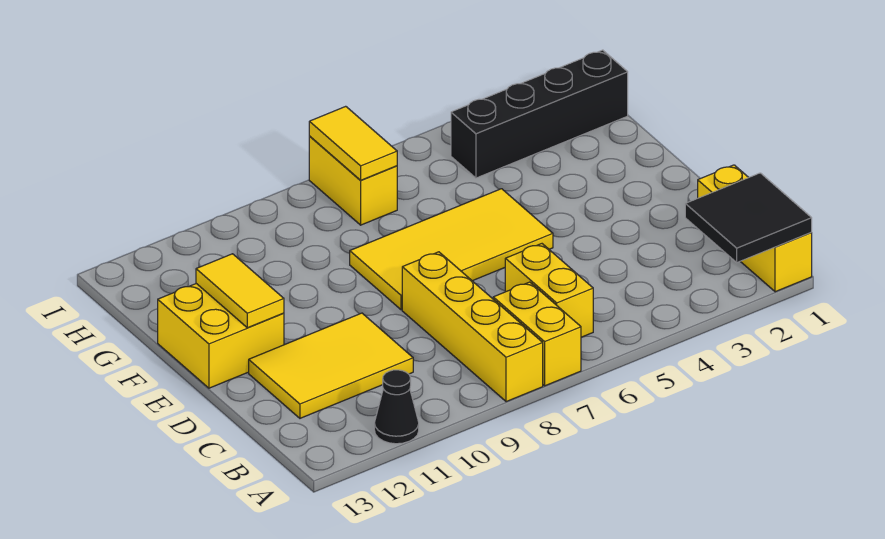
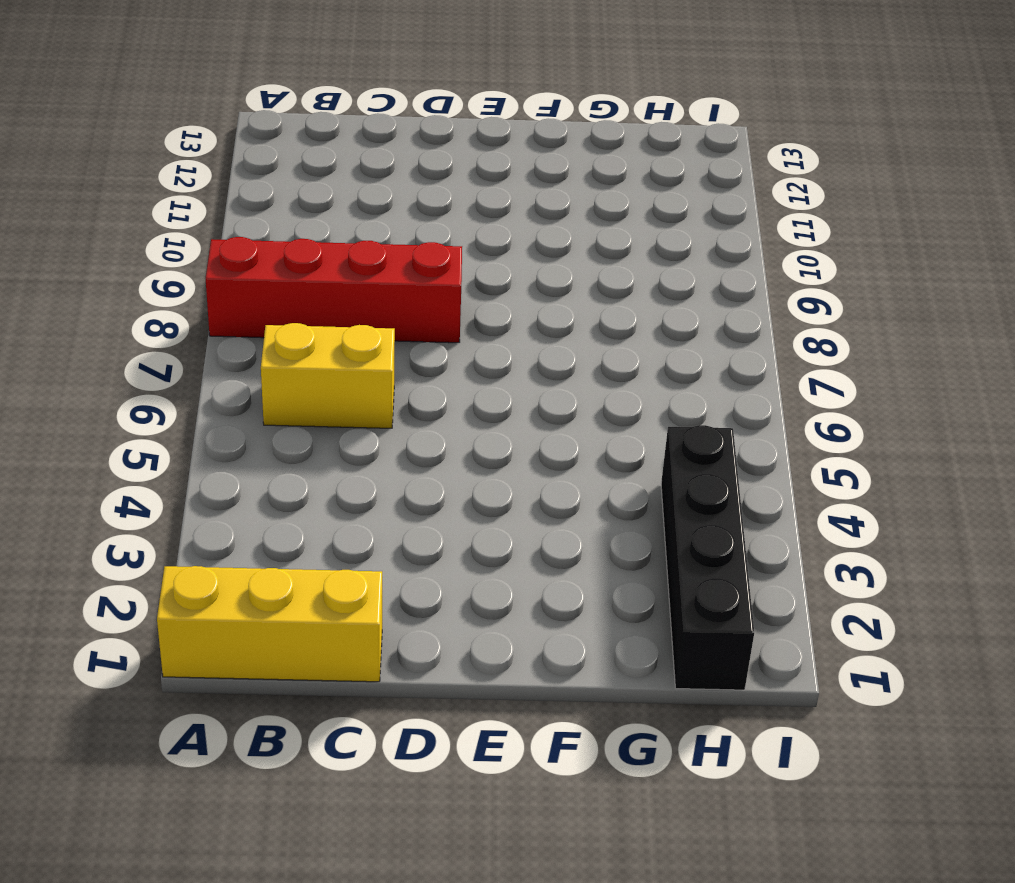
red 1x4 brick [206,237,462,343] -> yellow 1x4 brick [402,252,543,402]
none -> yellow 1x2 brick [493,282,581,386]
none -> black 1x1 cone [374,370,419,444]
none -> yellow 2x3 tile [249,313,413,418]

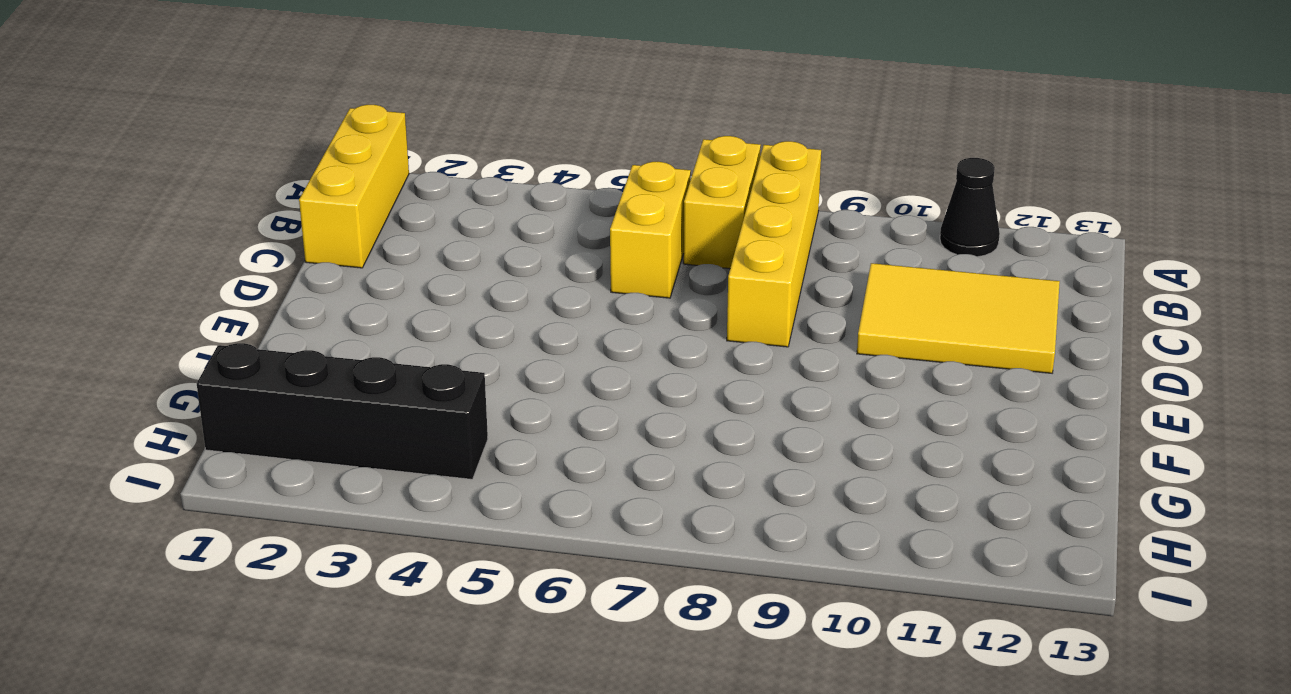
none -> yellow 2x4 tile [350,189,553,310]
none -> yellow 2x2 brick [158,284,284,388]
none -> yellow 1x2 brick [309,136,397,225]

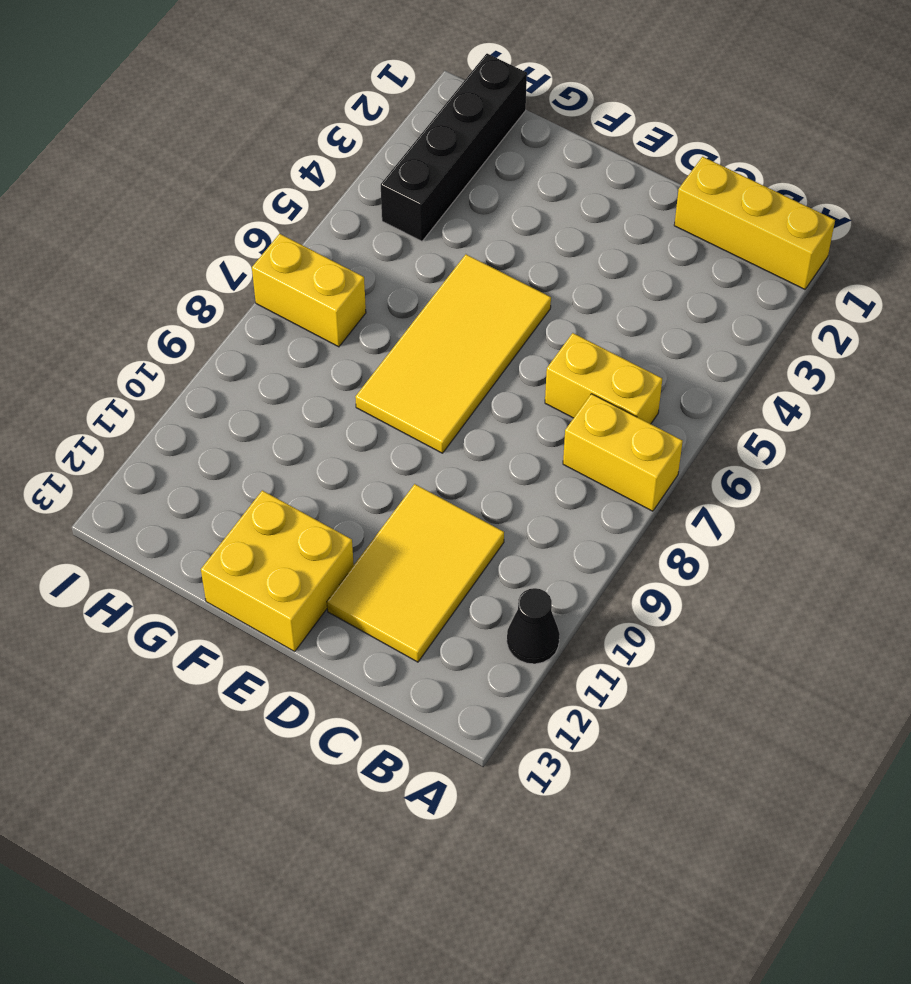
none -> yellow 1x4 brick [402,252,543,402]
none -> black 2x2 tile [685,173,812,262]
none -> yellow 1x2 tile [196,254,284,328]

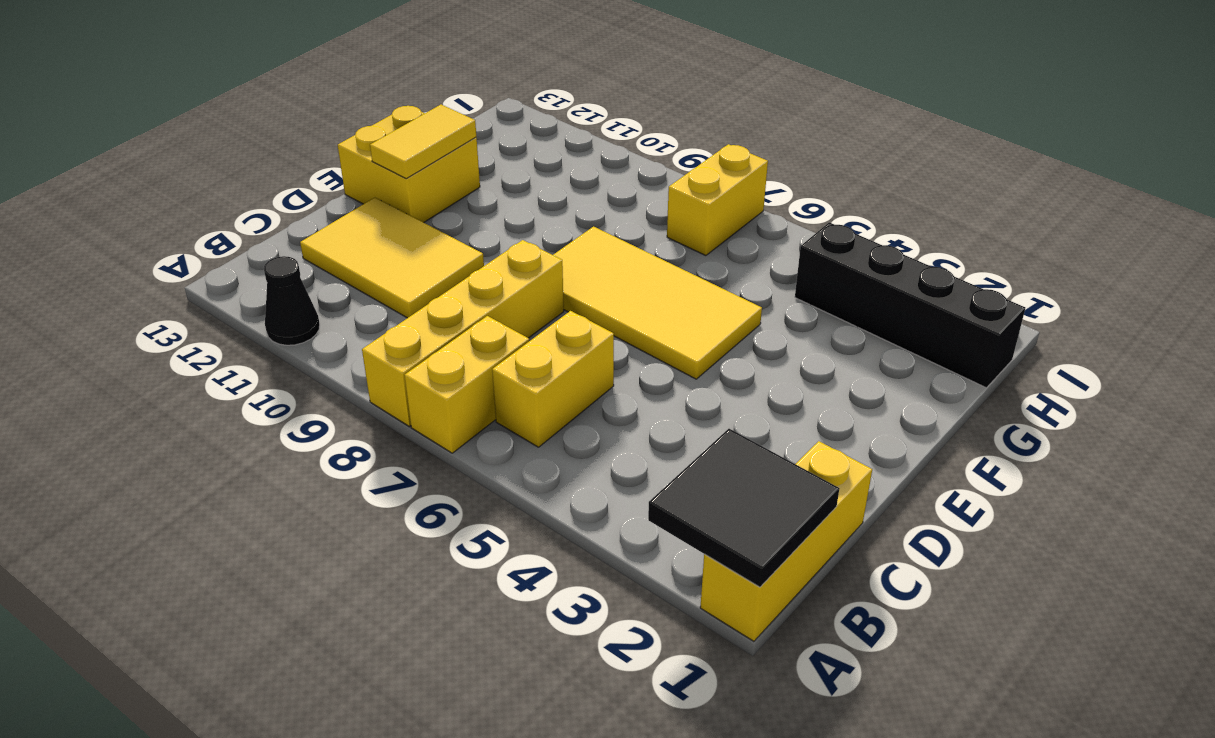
none -> yellow 1x2 tile [309,106,397,180]

